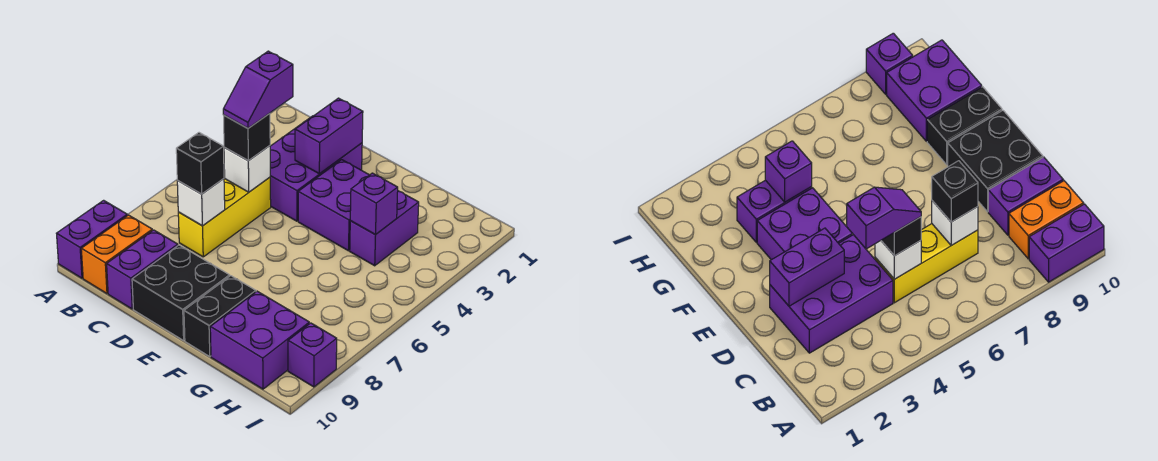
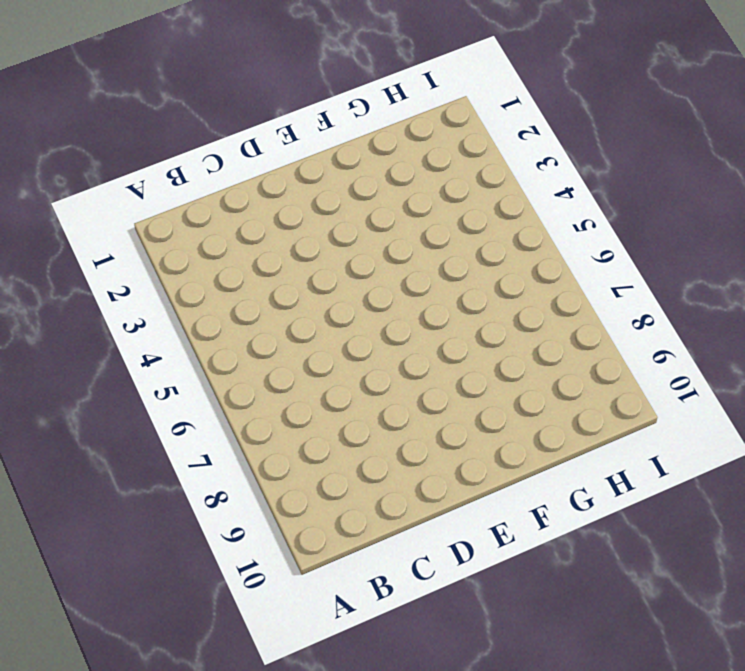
none -> purple 1x2 brick [57,200,127,278]
none -> orange 1x2 brick [81,215,152,294]
none -> purple 2x3 brick [270,116,362,221]

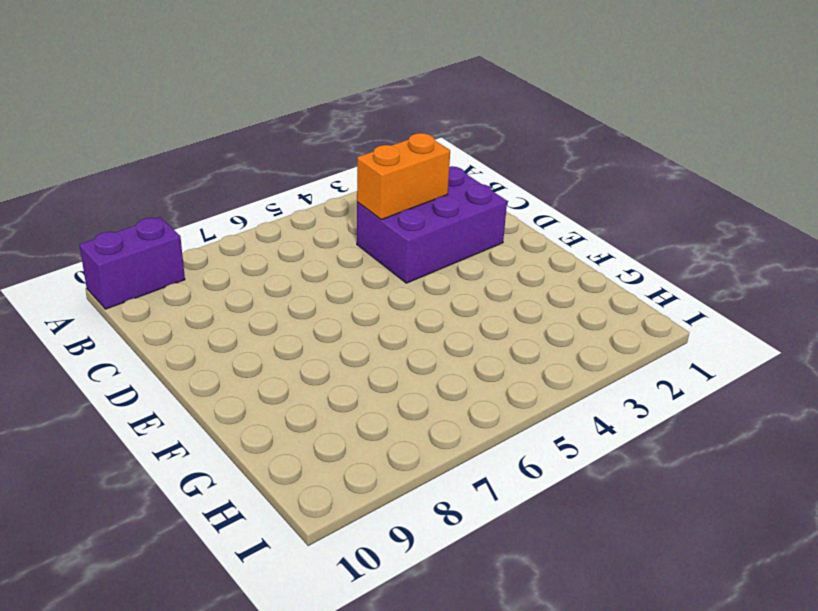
orange 1x2 brick [357,133,450,220] -> orange 1x2 brick moved to [81,215,152,294]
none -> yellow 1x3 brick [178,177,271,257]
none -> purple 1x2 brick [107,230,178,309]
none -> black 2x2 brick [132,245,230,340]

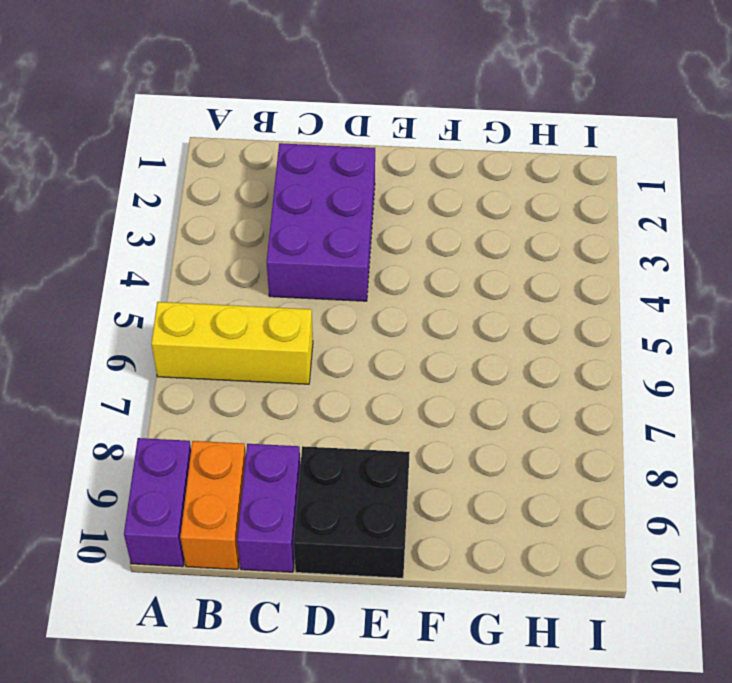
yellow 1x3 brick [151,302,313,384] -> yellow 1x3 brick turned to [178,177,271,257]
none -> purple 2x2 brick [298,160,369,251]
none -> black 1x2 brick [184,276,256,356]
none -> purple 1x2 brick [350,191,419,266]

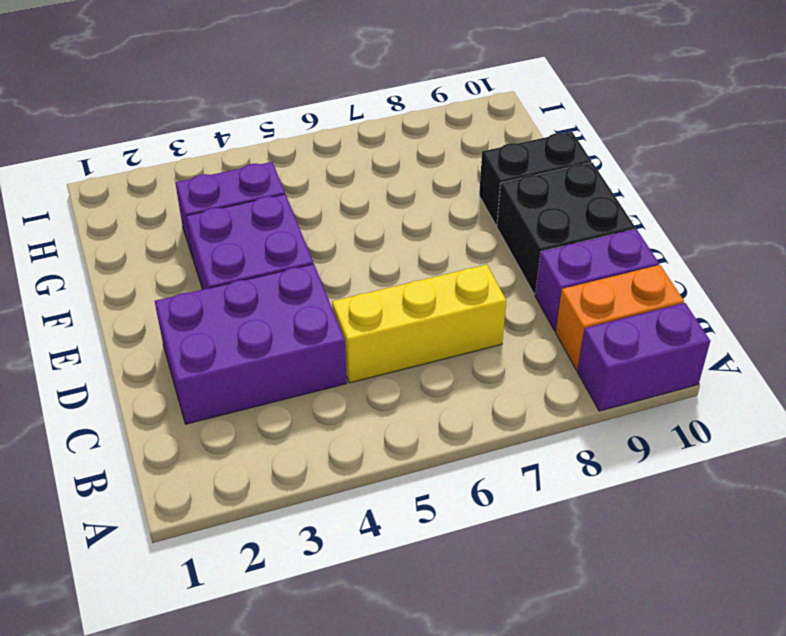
none -> purple 2x2 brick [210,291,309,389]
none -> purple 1x1 brick [288,323,337,387]
none -> white 1x1 brick [224,146,270,192]

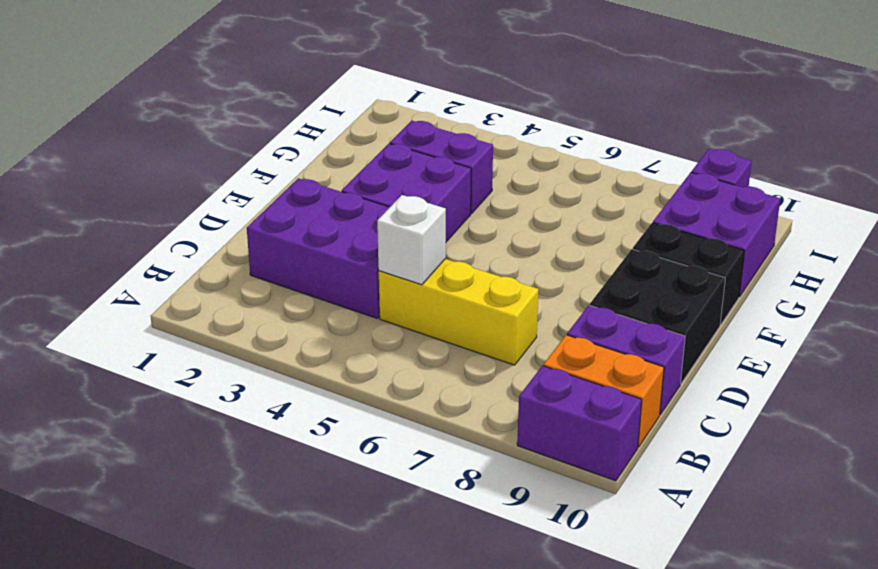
none -> white 1x1 brick [177,179,225,226]
none -> purple 1x2 brick [295,98,363,174]
none -> purple 1x1 brick [350,173,398,235]

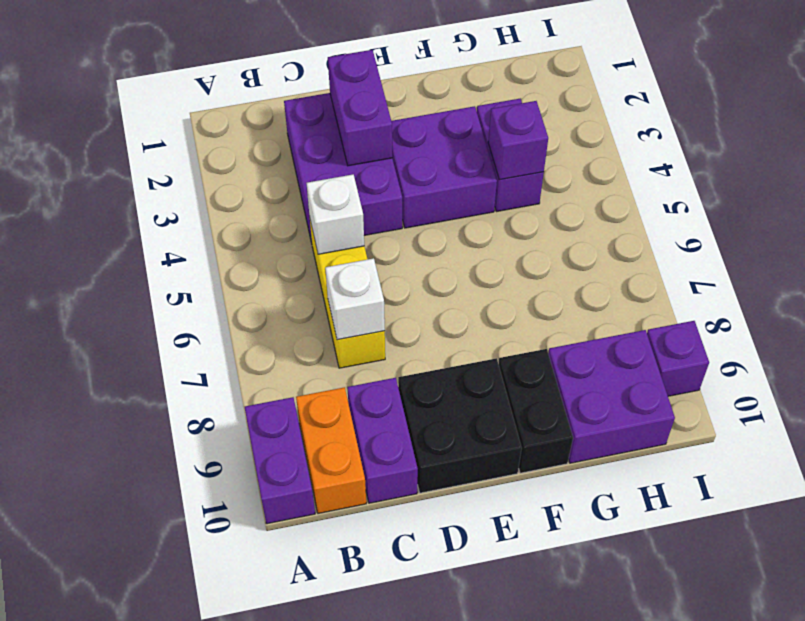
none -> black 1x1 brick [224,113,270,161]
none -> black 1x1 brick [176,133,224,194]
none -> purple 1x2 slope [223,51,293,128]

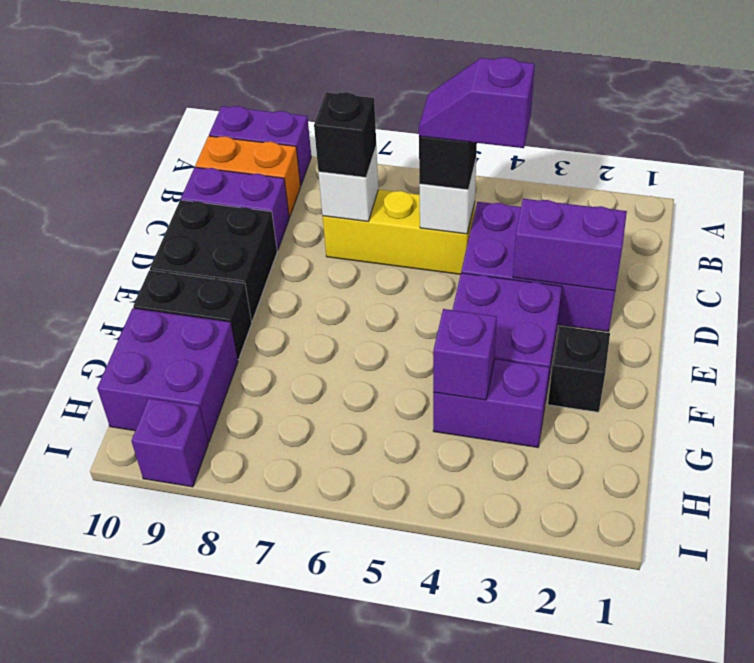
black 1x1 brick [548,326,610,412] -> none

